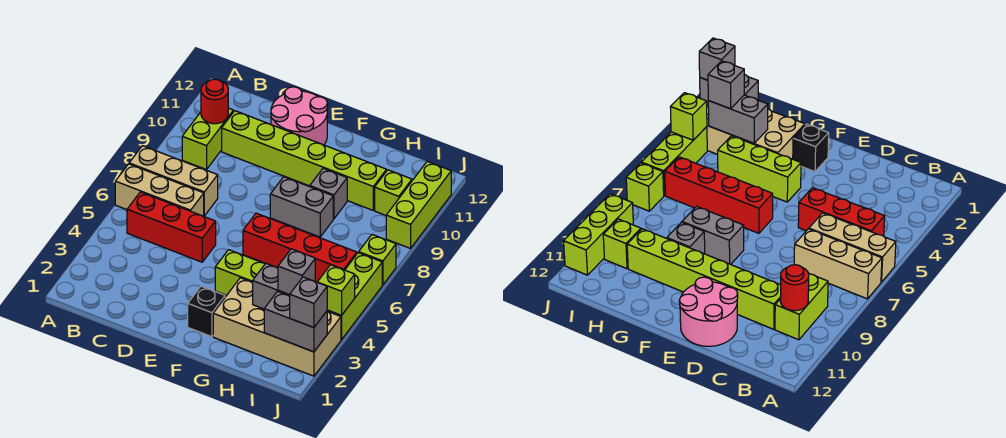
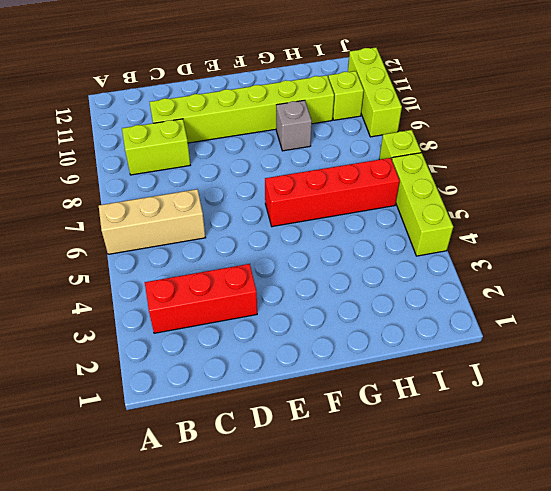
red 1x3 brick [145,264,257,333] -> red 1x3 brick moved to [127,192,216,262]
lime 1x2 brick [122,119,190,175] -> lime 1x2 brick turned to [182,108,233,170]
none -> tan 1x3 brick [129,146,218,216]
none -> pink 2x2 round brick [271,87,328,145]
none -> black 1x1 brick [188,286,225,337]

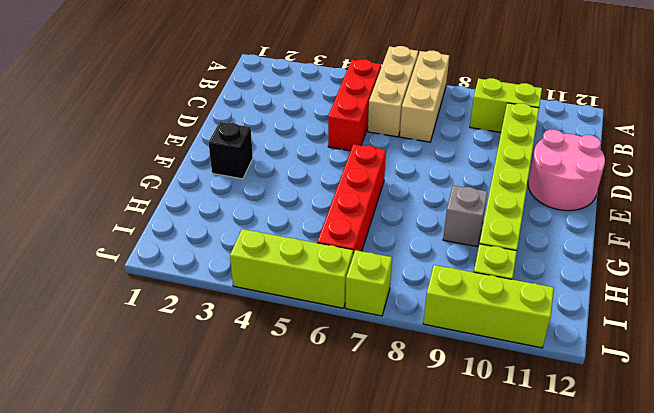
none -> lime 1x3 brick [215,250,265,295]
none -> grey 1x2 brick [270,177,333,237]
none -> tan 2x4 brick [213,278,341,376]

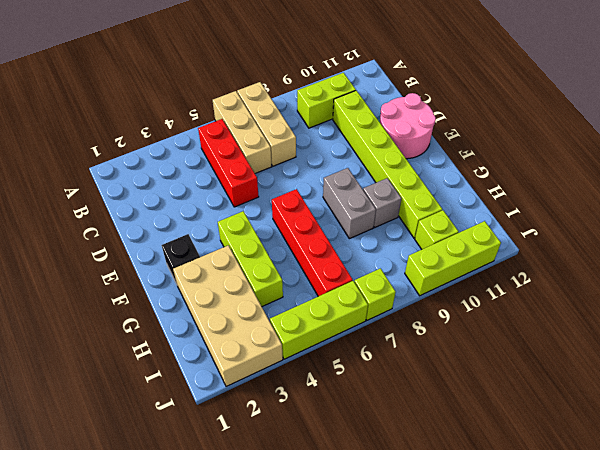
none -> red 1x1 round brick [201,79,228,124]
none -> grey 1x2 brick [253,263,290,309]
none -> grey 1x2 brick [264,291,327,352]

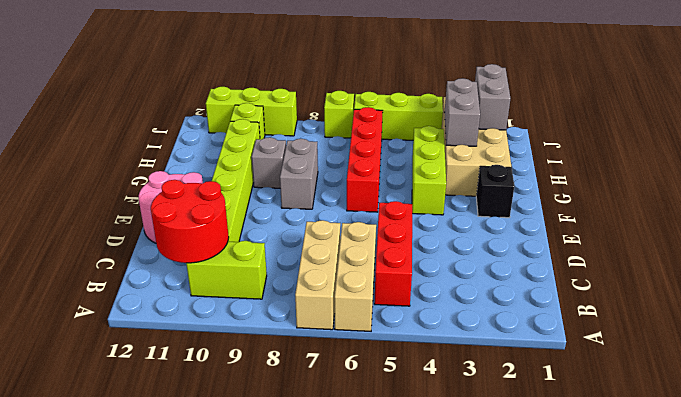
red 2x2 round brick [151,180,229,263] -> red 1x1 round brick [201,79,228,124]
none -> lime 1x1 brick [318,265,355,315]
none -> grey 1x1 brick [278,249,315,295]
none -> grey 1x1 brick [290,277,327,328]

